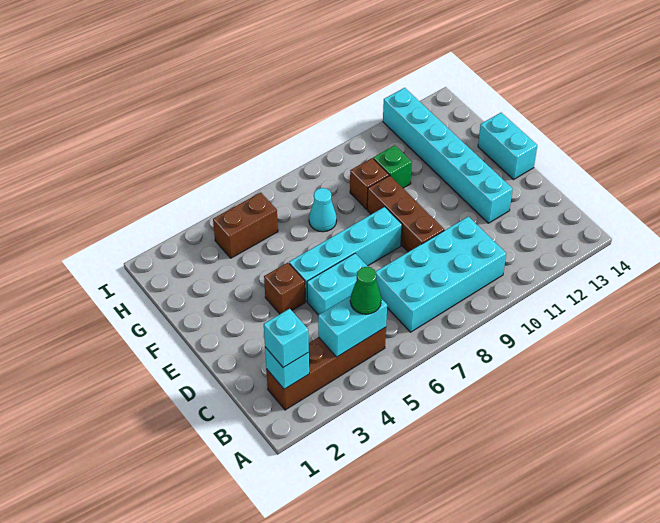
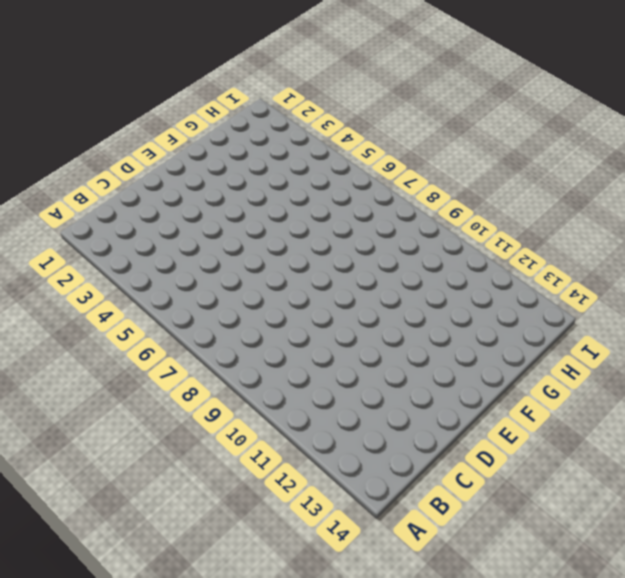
none -> brown 1x4 brick [266,327,386,410]
none -> cyan 2x4 brick [376,217,506,332]
none -> cyan 1x2 brick [307,254,368,315]

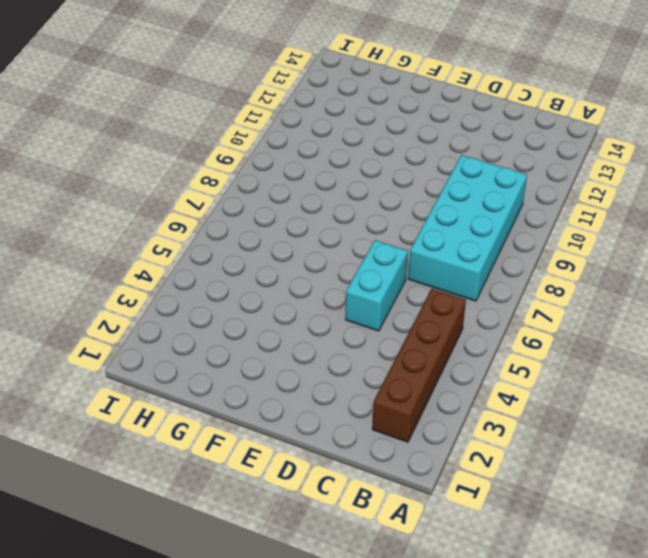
none -> brown 1x3 brick [367,176,444,252]
none -> cyan 1x6 brick [383,88,513,223]
none -> brown 1x1 brick [264,263,305,314]

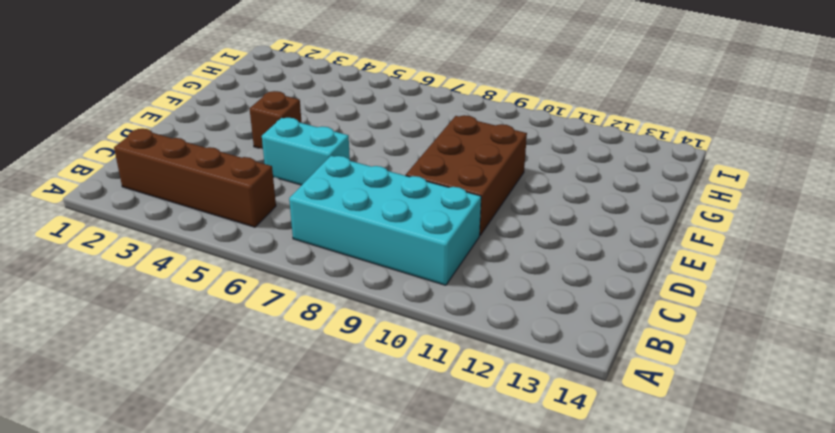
brown 2x3 brick [406,115,527,235] -> brown 1x3 brick [367,176,444,252]
none -> cyan 1x6 brick [383,88,513,223]
none -> cyan 1x4 brick [289,207,402,302]
none -> cyan 1x2 brick [478,113,537,180]

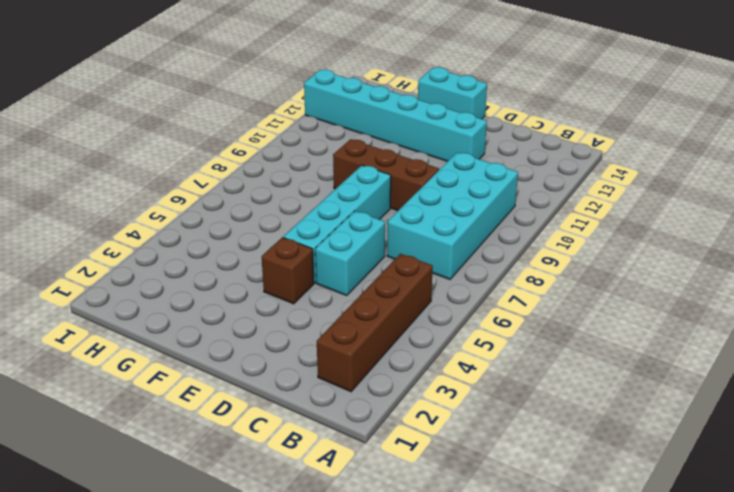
none -> cyan 1x1 cone [309,188,337,232]
none -> brown 1x1 brick [350,158,389,209]
none -> green 1x1 brick [373,145,412,188]

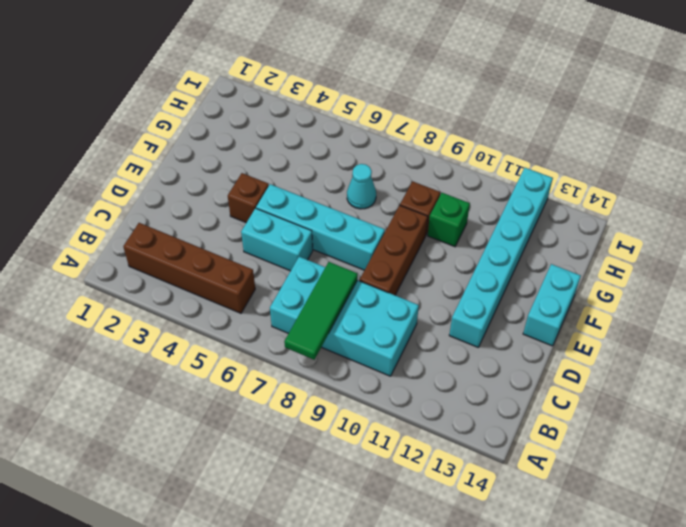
green 1x3 tile [284,262,358,360] -> none
none -> brown 1x2 brick [213,193,278,258]
none -> cyan 1x1 brick [265,347,309,389]
none -> cyan 1x2 brick [318,296,387,357]

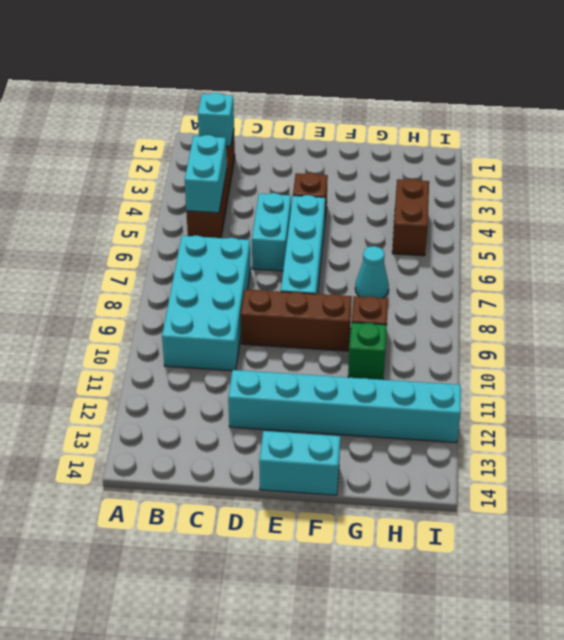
none -> cyan 1x1 brick [264,309,309,368]
none -> green 1x1 cone [350,267,381,314]

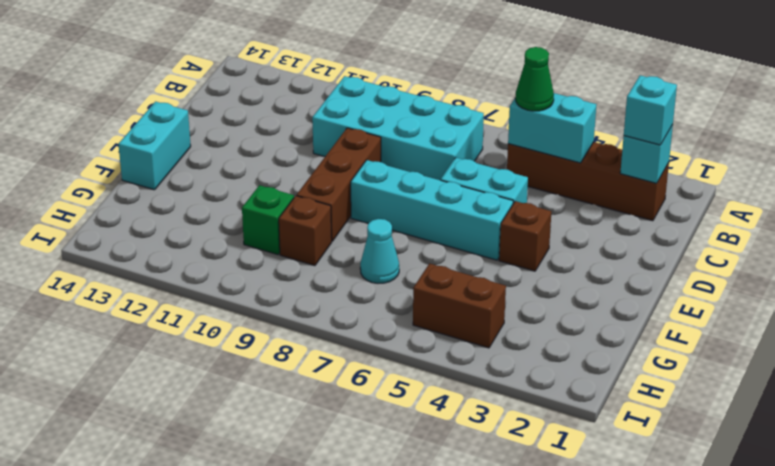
none -> cyan 1x6 brick [383,88,513,223]

